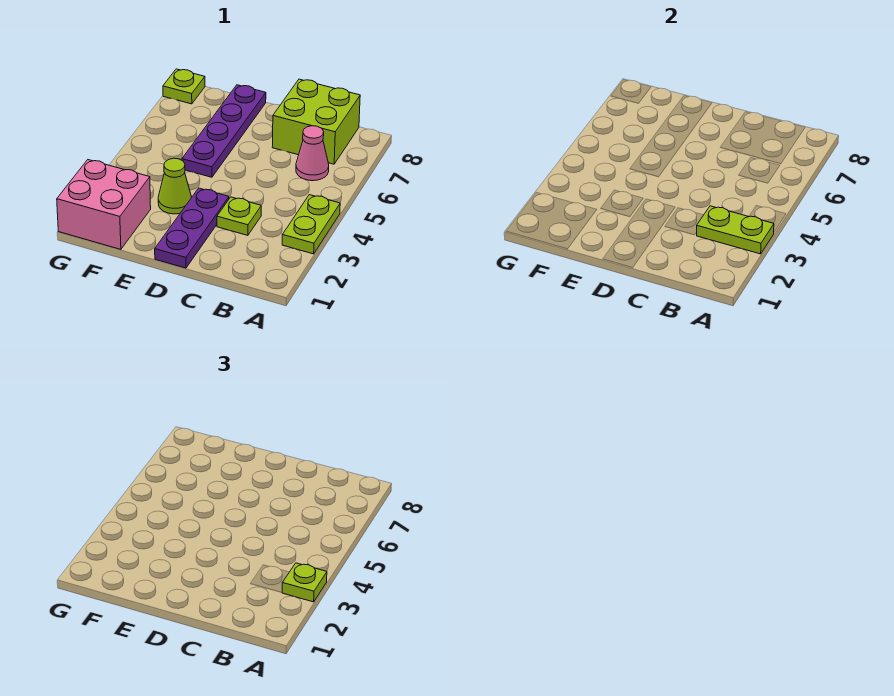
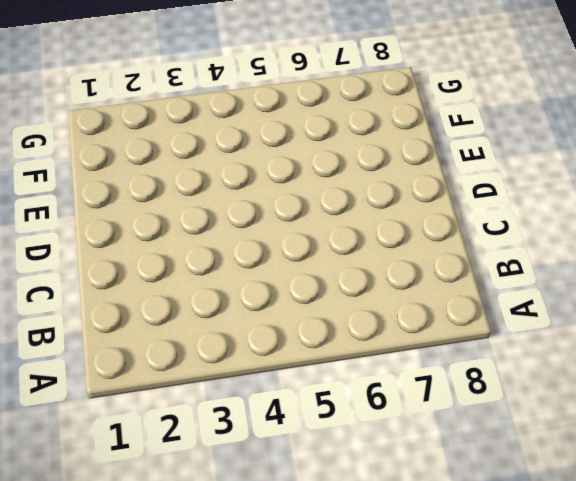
none -> lime 1x2 plate [282,195,340,254]
none -> pink 1x1 cone [296,126,329,181]

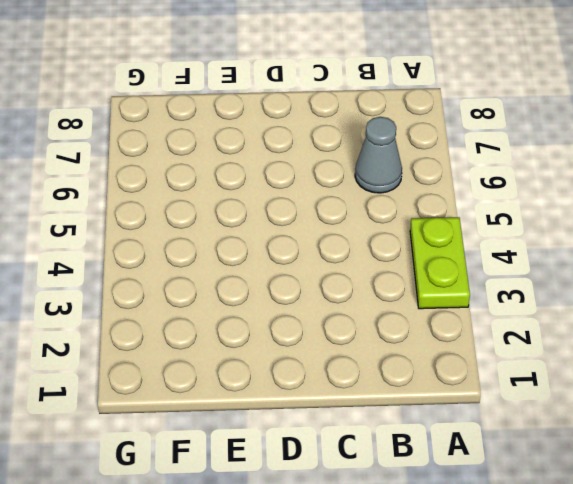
grey 1x1 cone [355,117,402,193] -> pink 1x1 cone [296,126,329,181]
none -> lime 2x2 brick [272,79,360,164]
none -> lime 1x1 plate [217,197,261,235]

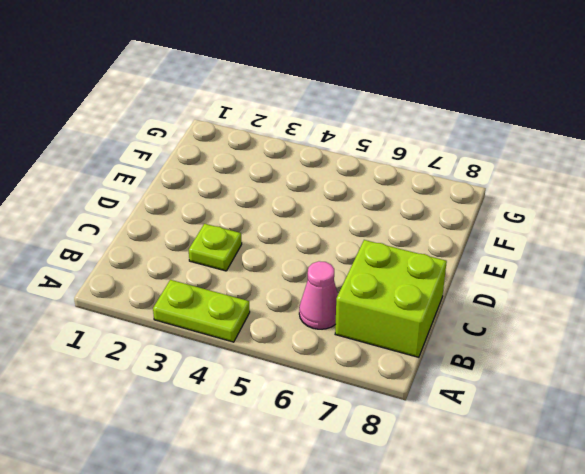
none -> purple 1x3 plate [155,188,229,268]
none -> lime 1x1 cone [158,158,191,214]

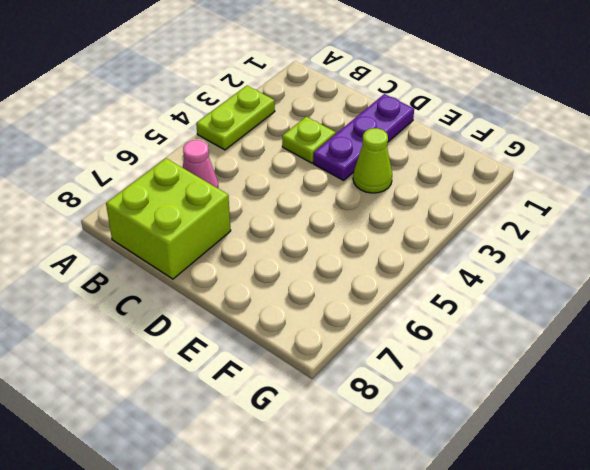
none -> purple 1x4 plate [182,85,266,177]
none -> pink 2x2 brick [57,160,151,249]

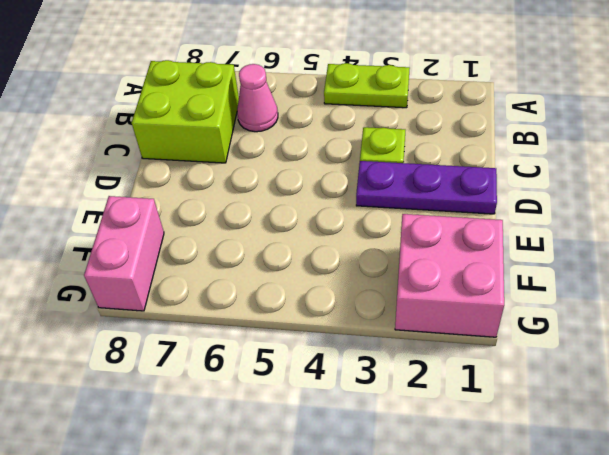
pink 1x2 brick [84,196,164,311] -> lime 1x1 plate [163,69,205,104]
none -> lime 1x1 cone [158,158,191,214]
none -> purple 1x4 plate [182,85,266,177]

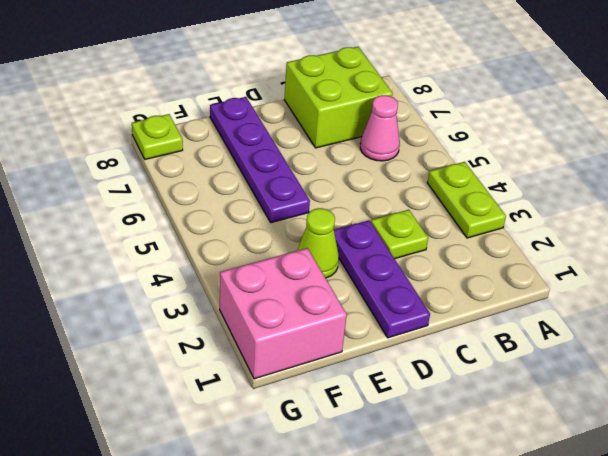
none -> lime 1x2 plate [696,206,774,254]
none -> lime 1x1 plate [282,563,327,602]

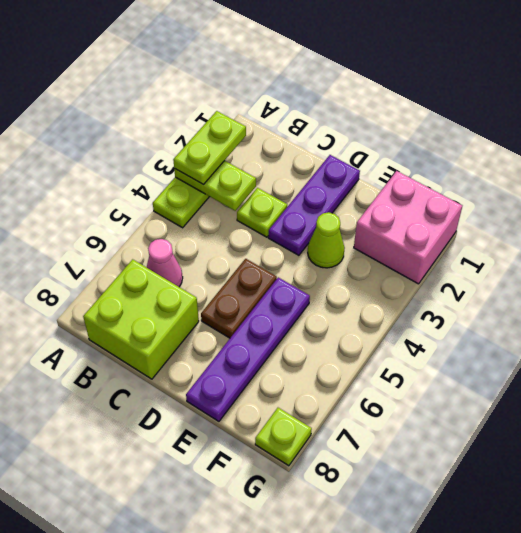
lime 1x2 plate [173,111,246,185] -> lime 1x1 plate [282,563,327,602]
brown 1x2 plate [201,259,277,338] -> none

